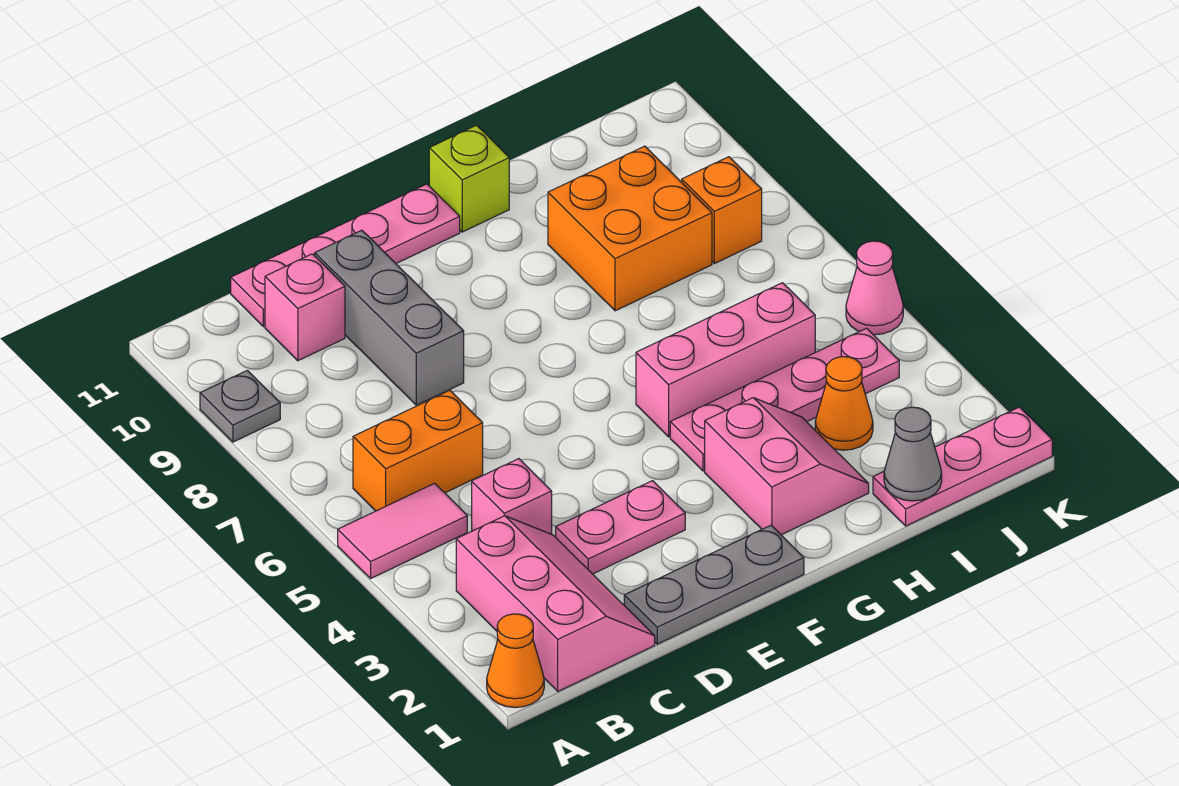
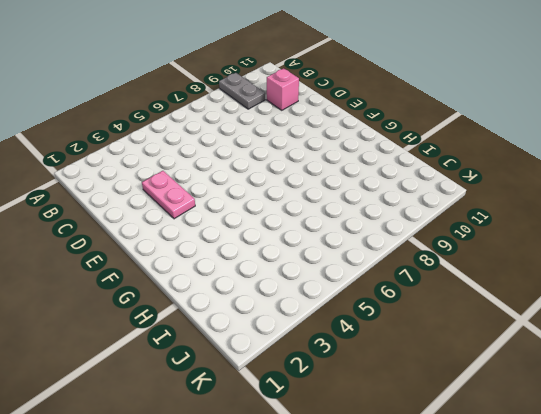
grey 1x2 plate [219,73,265,109] -> grey 1x1 plate [200,370,280,442]
none -> orange 1x1 cone [487,614,544,708]
none -> pink 1x2 tile [338,483,467,578]
none -> pink 2x3 slope [456,516,655,691]

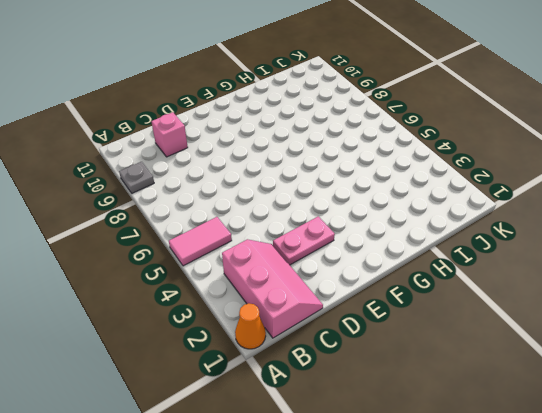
none -> orange 1x2 brick [353,390,483,511]
none -> pink 1x1 brick [472,459,552,534]
none -> pink 1x4 plate [231,184,460,327]

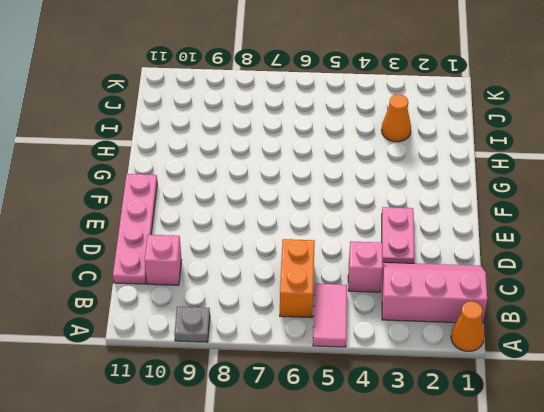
none -> grey 1x3 plate [624,525,804,644]
none -> grey 1x3 brick [315,230,464,405]
none -> pink 2x2 slope [705,398,869,535]

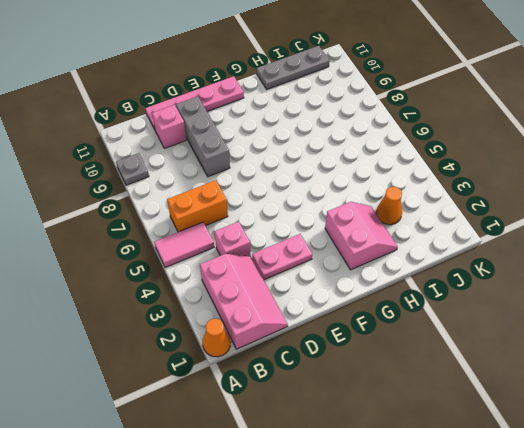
grey 1x3 plate [257,46,329,89] -> grey 1x3 plate moved to [624,525,804,644]
none -> pink 1x4 plate [670,328,899,471]
none -> pink 1x3 brick [636,283,815,437]
none -> lime 1x1 brick [429,125,509,232]

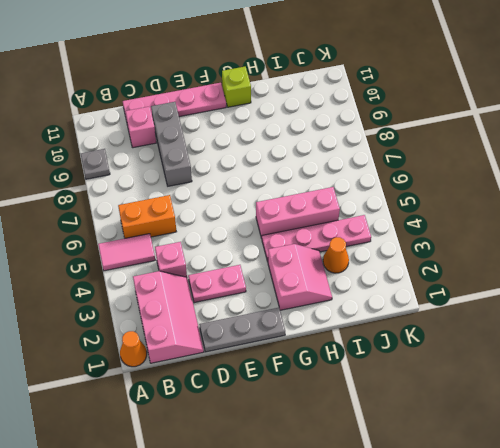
none -> orange 2x2 brick [548,146,712,311]
none -> pink 1x3 plate [873,407,1052,526]
none -> orange 1x1 brick [682,157,762,264]

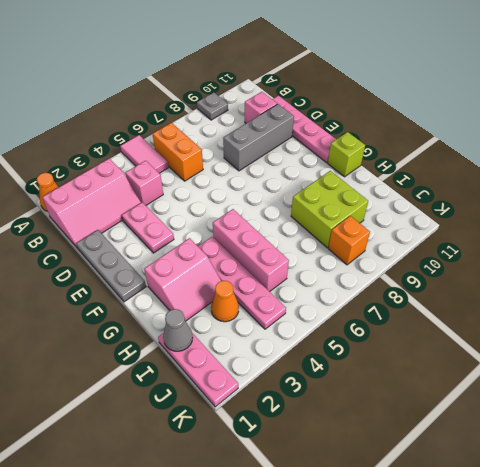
lime 2x2 brick [291,171,368,248] -> orange 2x2 brick [548,146,712,311]
none -> pink 1x1 cone [846,241,903,335]

